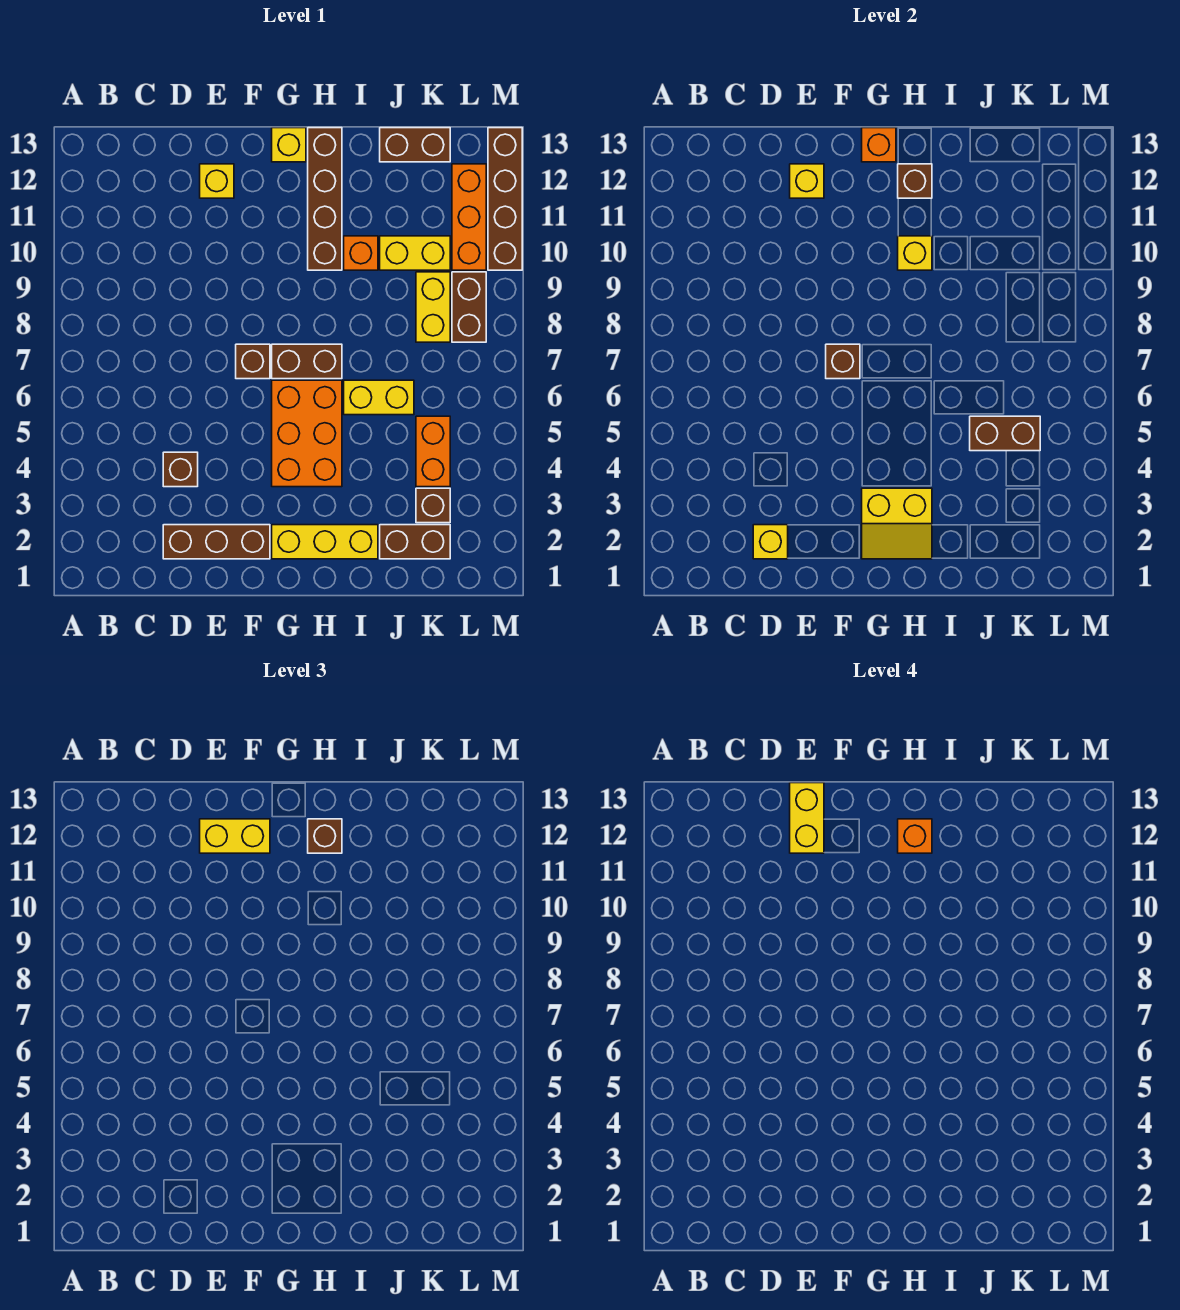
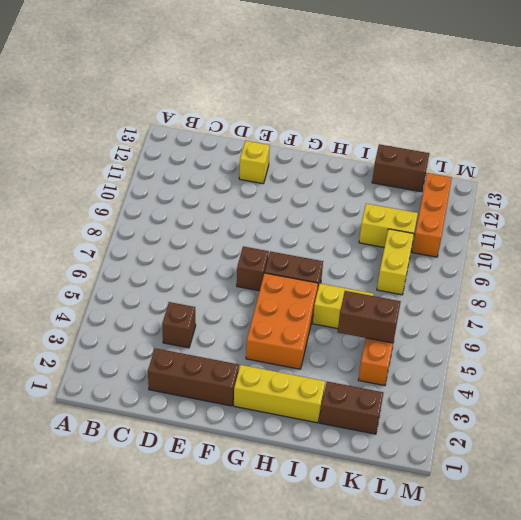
none -> yellow 1x1 brick [272,128,306,162]
none -> brown 1x4 brick [308,128,342,270]
none -> orange 1x1 brick [344,236,378,270]
none -> brown 1x1 brick [416,488,450,523]

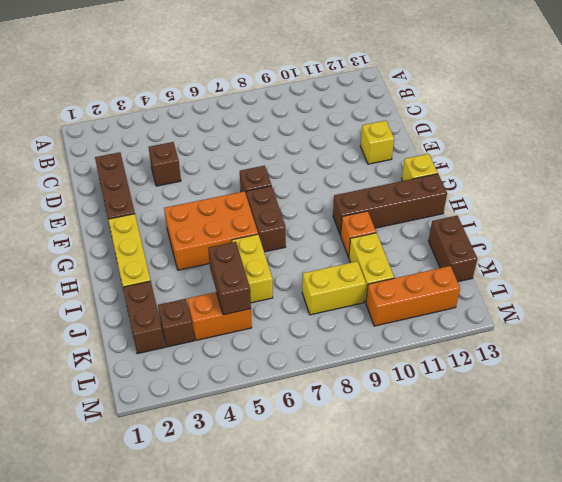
none -> brown 1x2 brick [452,272,486,342]
none -> brown 1x4 brick [488,128,522,270]
none -> yellow 1x1 brick [753,525,788,559]
none -> yellow 1x1 brick [790,164,824,198]

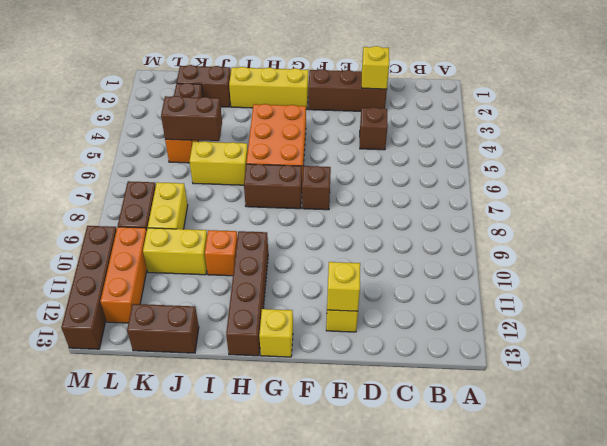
none -> brown 1x1 brick [826,344,860,379]
none -> yellow 2x2 slope [862,488,932,559]
none -> orange 1x1 brick [862,128,896,162]
none -> yellow 1x1 brick [898,236,932,270]

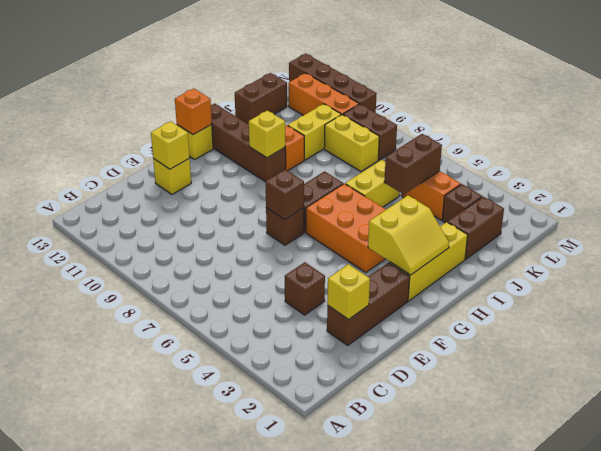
none -> brown 1x1 brick [898,164,932,198]
none -> yellow 1x2 brick [200,819,270,853]
none -> brown 1x1 brick [308,819,342,853]
none -> yellow 1x2 brick [790,783,824,853]

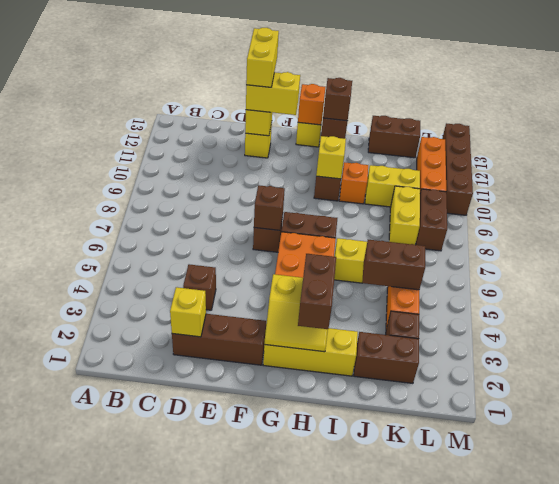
brown 1x2 brick [298,254,336,329] -> none
none -> orange 1x1 brick [898,819,932,853]

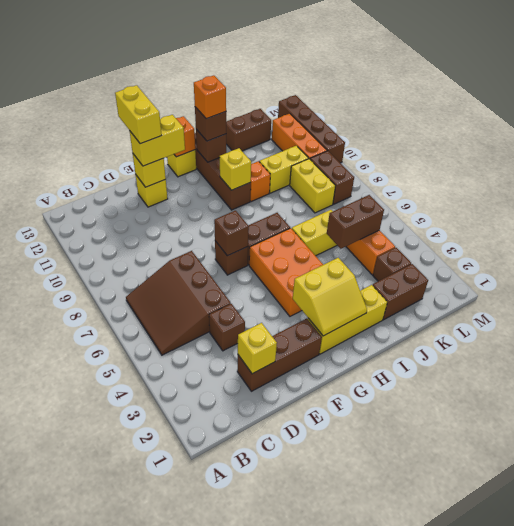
brown 3x3 slope [126,251,231,355] -> none

